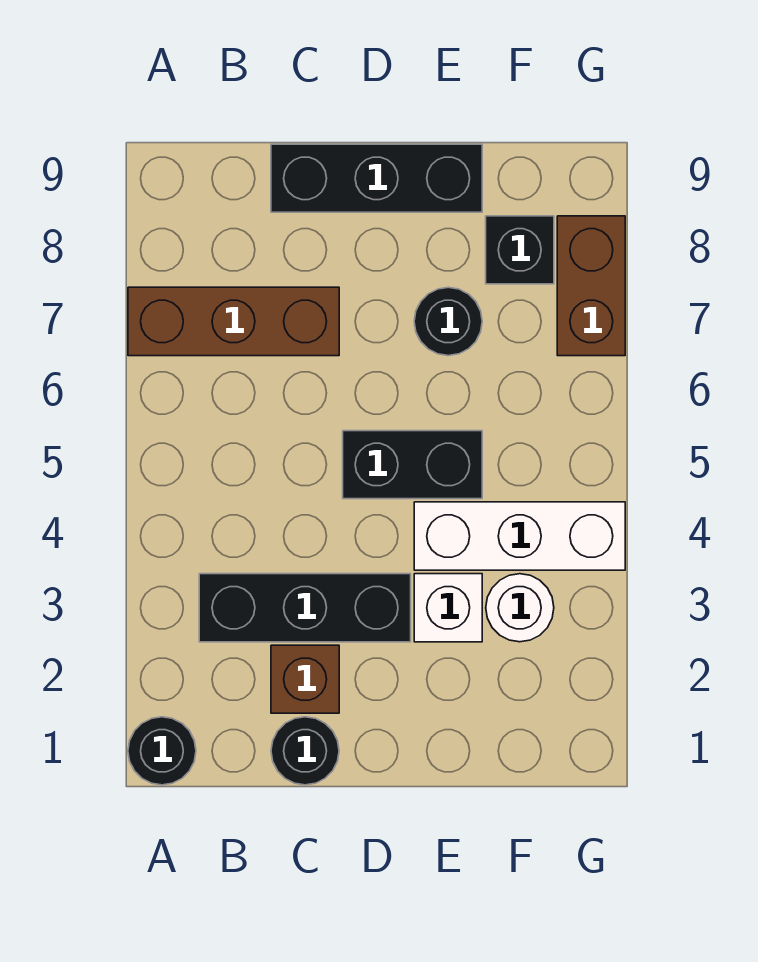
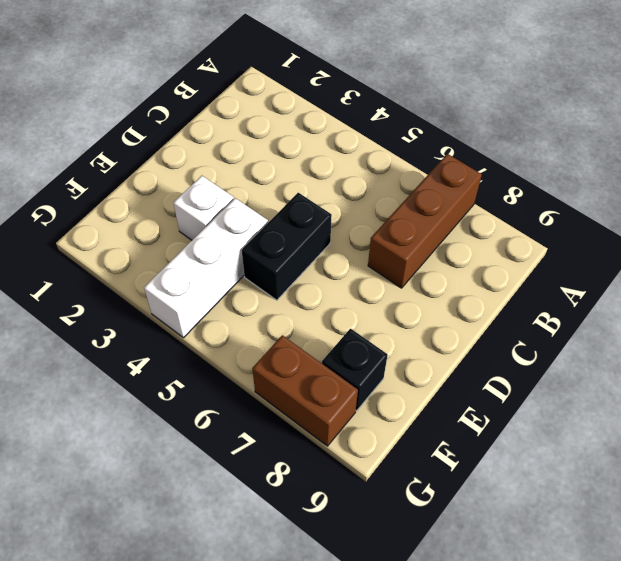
none -> black 1x1 round brick [128,717,196,785]
none -> black 1x3 brick [199,574,411,642]
none -> black 1x1 round brick [271,717,339,785]

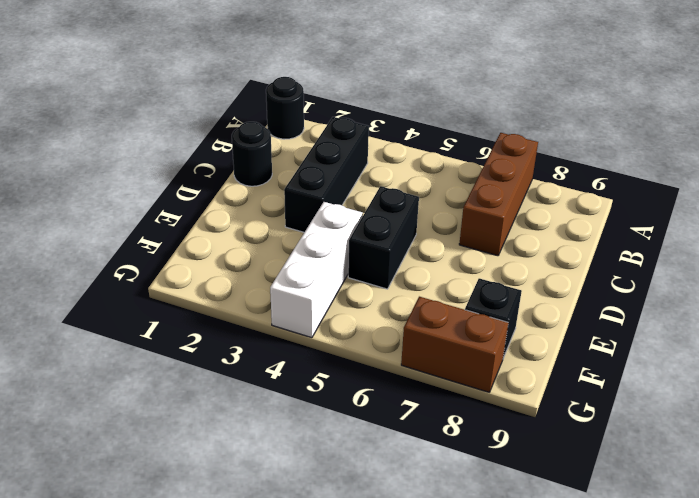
none -> brown 1x1 brick [271,645,339,713]
none -> black 1x3 brick [271,144,482,212]
none -> white 1x1 brick [414,574,482,642]

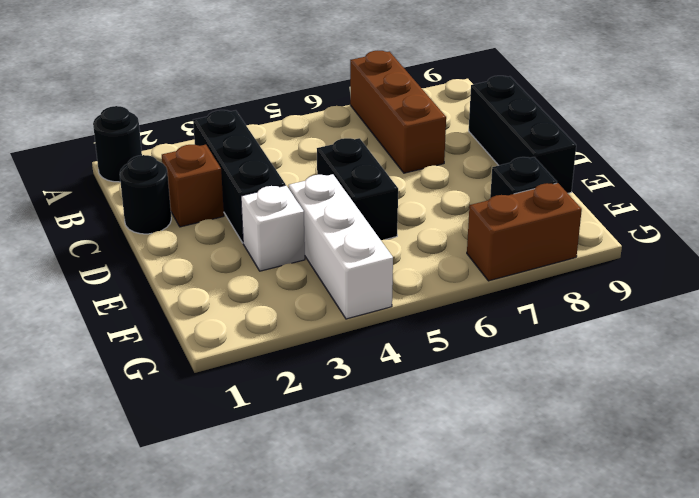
none -> black 1x1 round brick [414,287,482,356]
none -> white 1x1 round brick [486,574,554,642]

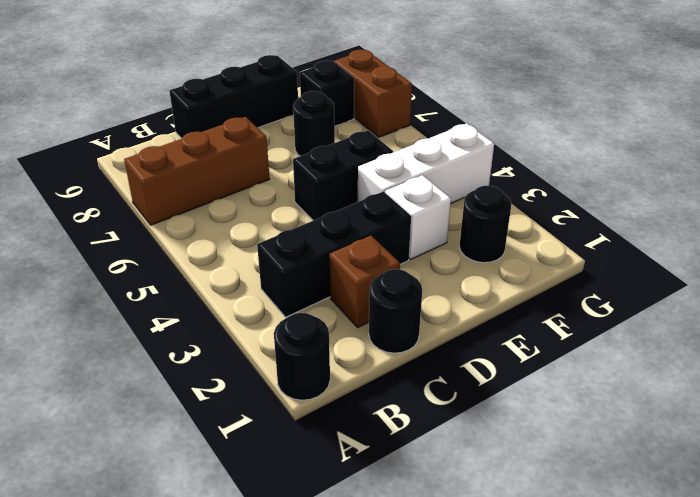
black 1x1 round brick [459,186,512,263] -> none
none -> white 1x1 round brick [486,574,554,642]

